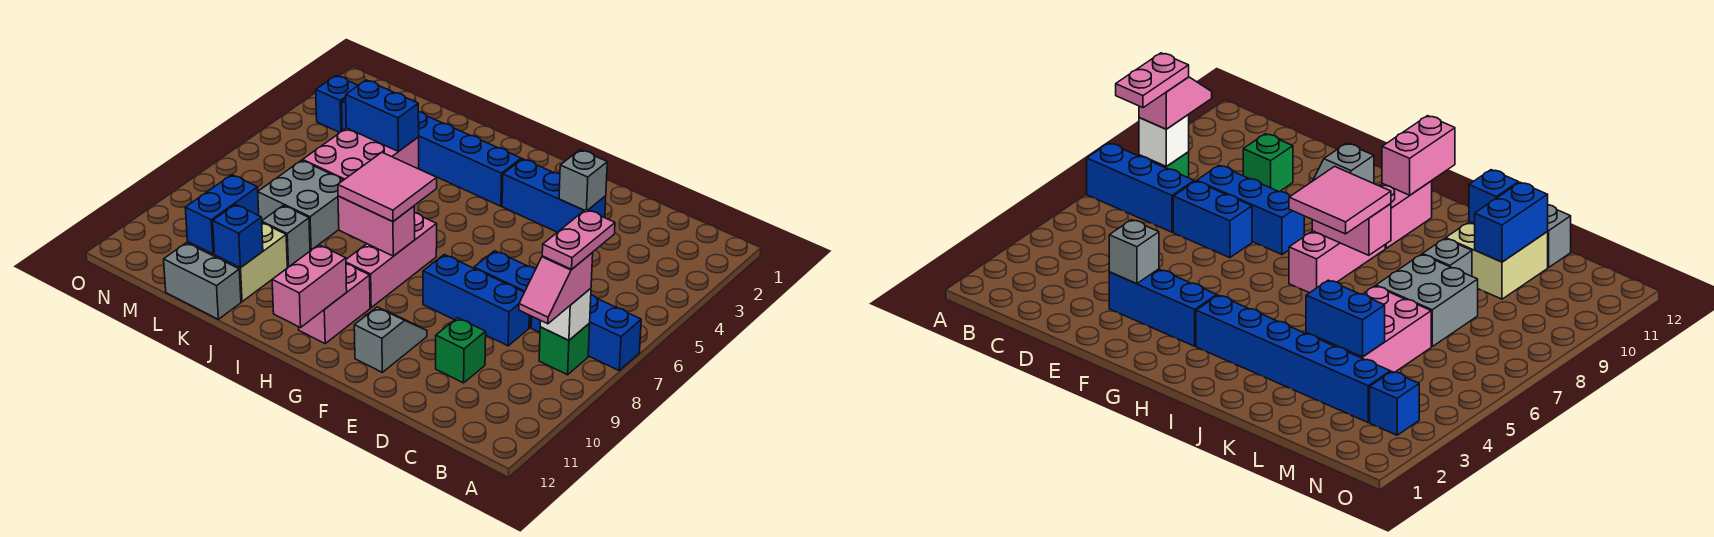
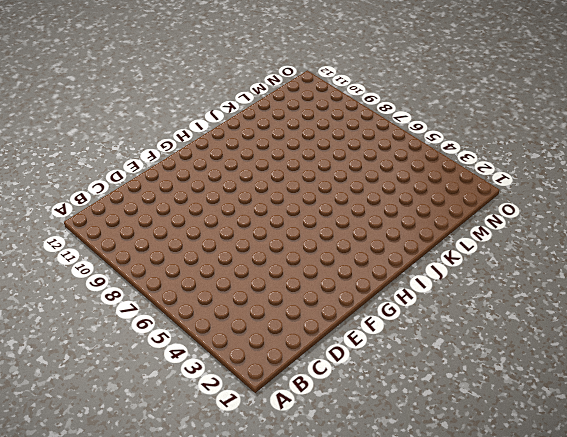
none -> blue 1x3 brick [531,295,641,370]
none -> green 1x1 brick [539,323,590,375]
none -> blue 1x2 brick [474,251,536,328]

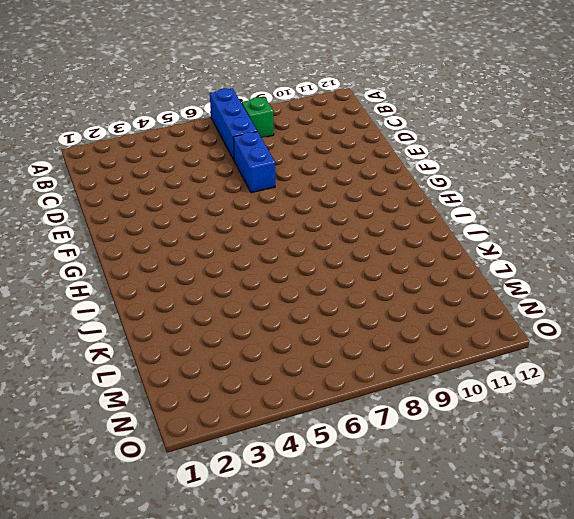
none -> blue 1x3 brick [423,254,529,346]
none -> green 1x1 brick [436,318,486,383]
none -> blue 1x3 brick [502,159,606,232]

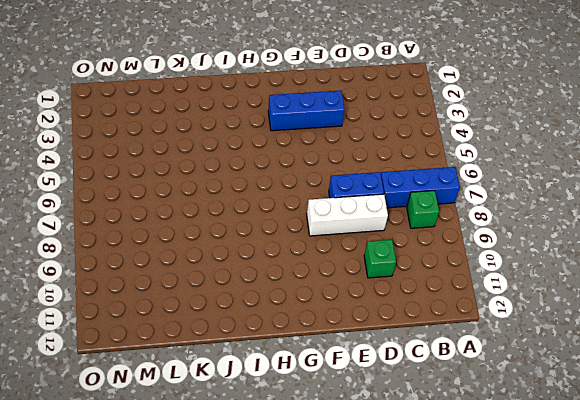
white 1x3 brick [307,194,388,236] -> blue 1x3 brick [423,254,529,346]
none -> grey 1x2 slope [354,307,427,372]
none -> blue 1x6 brick [342,98,521,206]
none -> pink 1x3 brick [346,213,437,308]

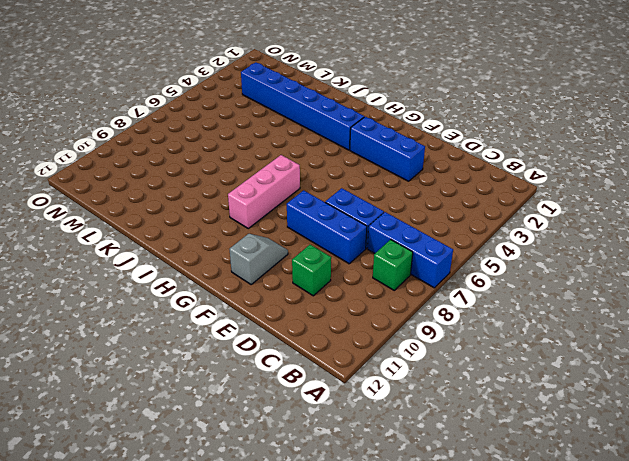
none -> pink 1x2 brick [298,264,370,343]
none -> pink 2x3 brick [303,128,419,180]
none -> grey 2x2 brick [258,160,343,250]

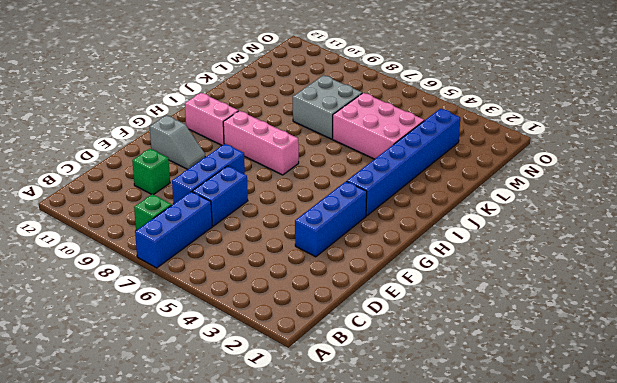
none -> grey 1x1 brick [262,205,310,267]
none -> tan 2x2 brick [188,223,287,302]
none -> grey 1x2 brick [164,243,241,319]

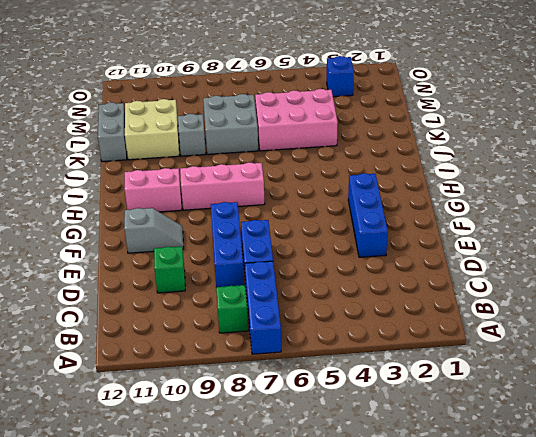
none -> blue 1x6 brick [342,98,521,206]
none -> white 1x1 brick [540,288,591,340]
none -> grey 1x1 brick [559,150,607,210]

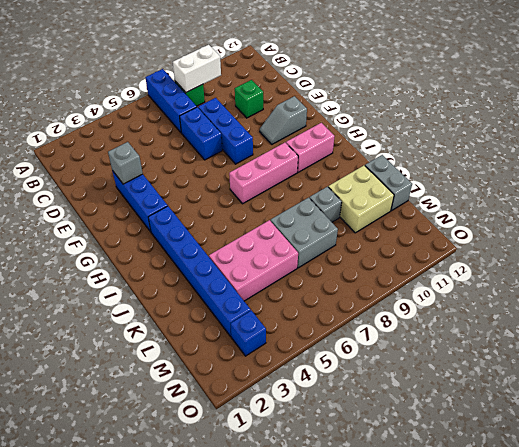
white 1x2 brick [173,45,221,92] -> white 1x1 brick [540,288,591,340]
none -> pink 1x2 brick [338,196,415,256]
none -> pink 1x2 brick [272,245,347,328]
none -> blue 1x2 brick [346,80,419,151]

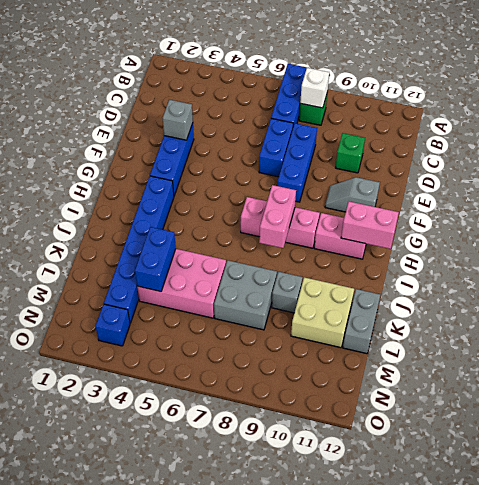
none -> blue 1x1 brick [213,204,263,268]
none -> blue 1x2 brick [185,175,259,254]
none -> pink 1x2 slope [519,253,593,324]

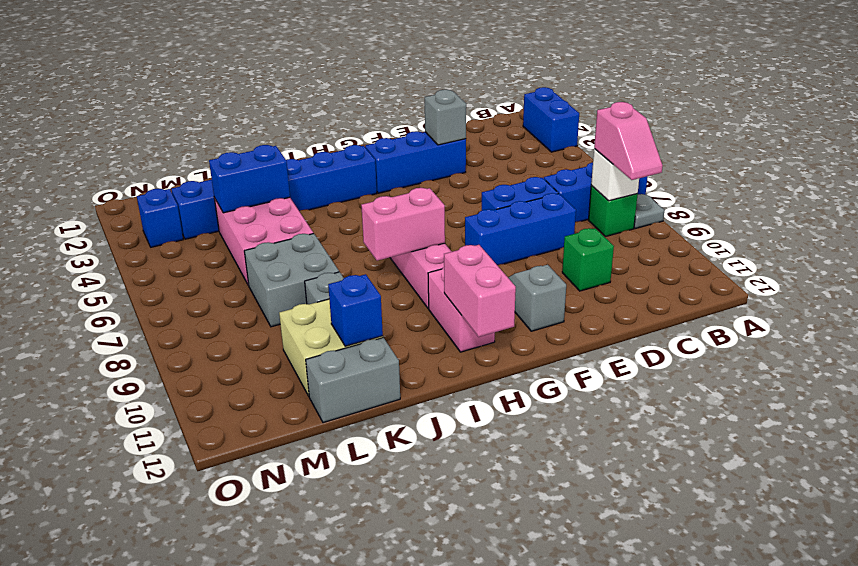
blue 1x2 brick [523,87,579,152] -> blue 1x2 brick moved to [185,175,259,254]
grey 1x1 plate [634,194,664,228] -> none
none -> pink 2x2 tile [338,152,437,222]
none -> pink 1x2 plate [542,209,615,269]

